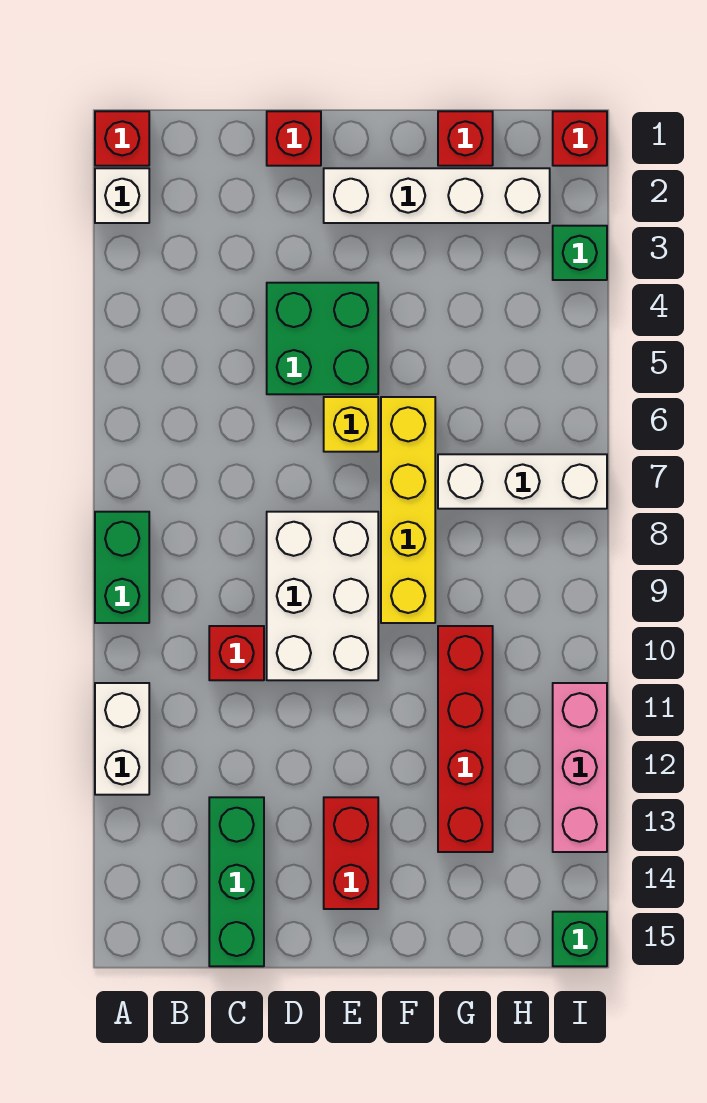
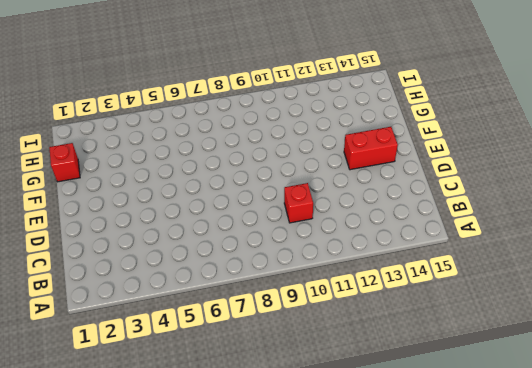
none -> red 1x1 brick [95,111,149,166]
none -> white 1x1 brick [95,168,149,223]
none -> green 1x2 brick [95,512,149,623]

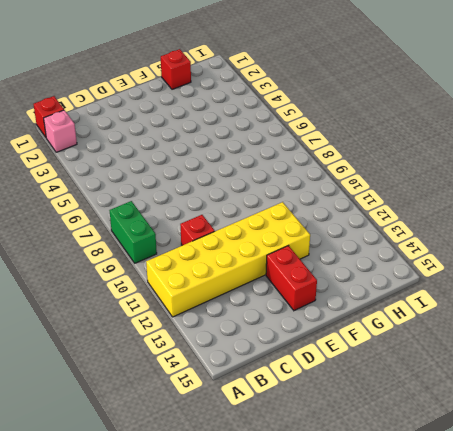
pink 1x1 brick [44,110,77,152] -> white 1x1 brick [95,168,149,223]
yellow 2x6 brick [146,202,310,317] -> white 1x2 brick [95,683,149,795]
none -> green 1x3 brick [209,797,264,966]
none -> red 1x1 brick [267,111,321,166]
none -> green 2x2 brick [267,283,378,394]

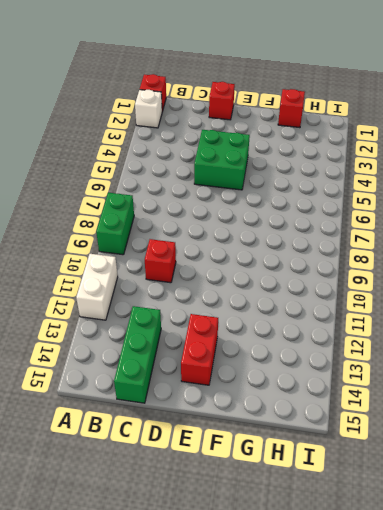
none -> white 2x3 brick [267,512,378,680]
none -> white 1x4 brick [324,168,550,223]
none -> yellow 1x1 brick [324,397,378,452]

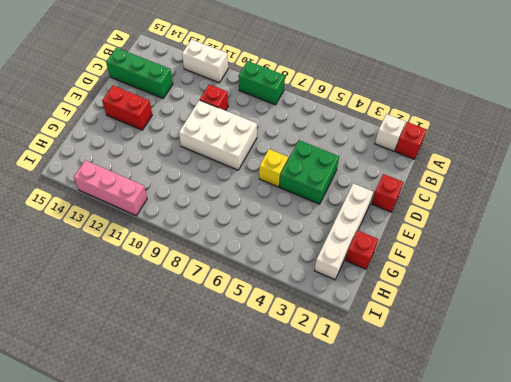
none -> yellow 1x4 brick [381,397,435,623]
none -> white 1x3 brick [438,454,607,509]
none -> red 1x4 brick [438,626,493,852]

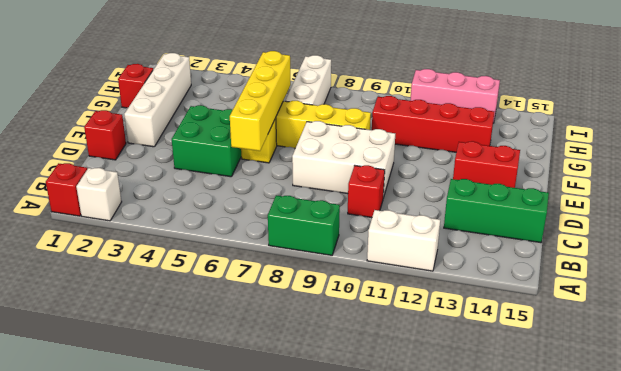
yellow 1x4 brick [230,51,291,151] -> none
none -> red 1x1 brick [553,111,607,166]
none -> green 1x1 brick [553,226,607,280]
none -> green 1x1 brick [553,912,607,966]

